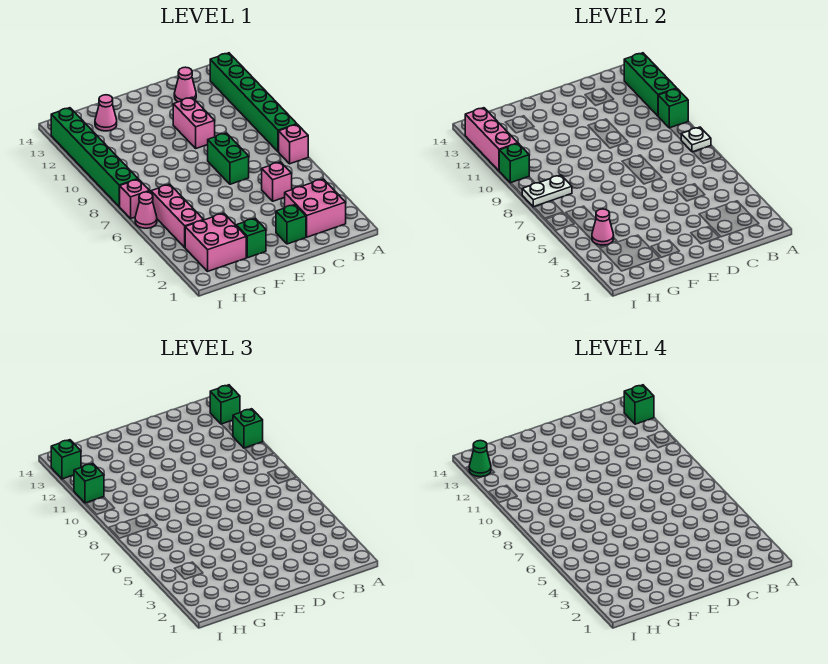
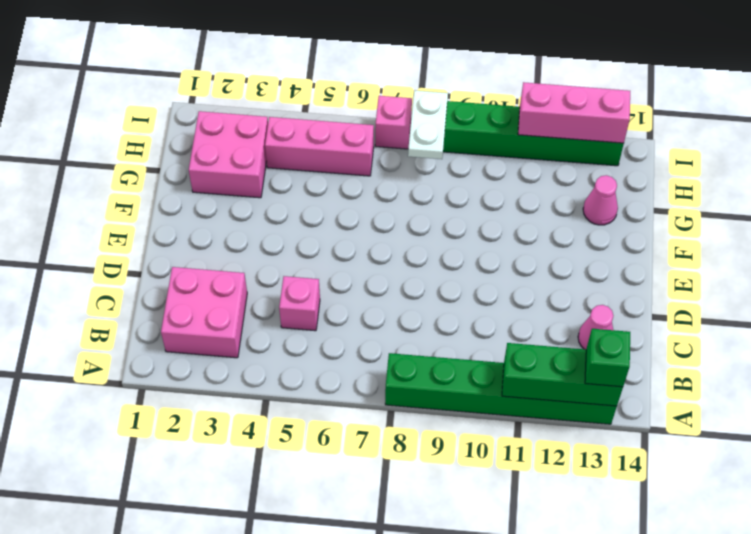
none -> pink 1x1 brick [279,124,308,164]
none -> green 1x1 brick [276,205,306,244]
none -> green 1x2 brick [208,133,249,184]

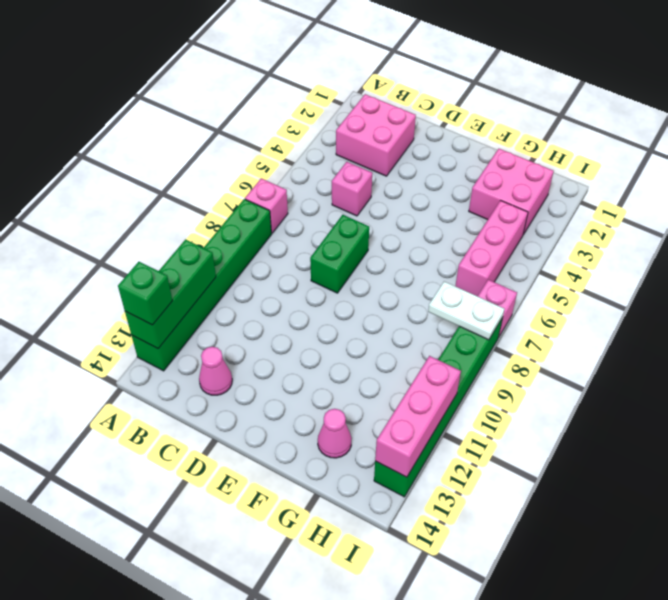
none -> green 1x1 brick [276,205,306,244]
none -> pink 1x2 brick [173,97,215,148]
none -> green 1x1 brick [236,218,266,258]

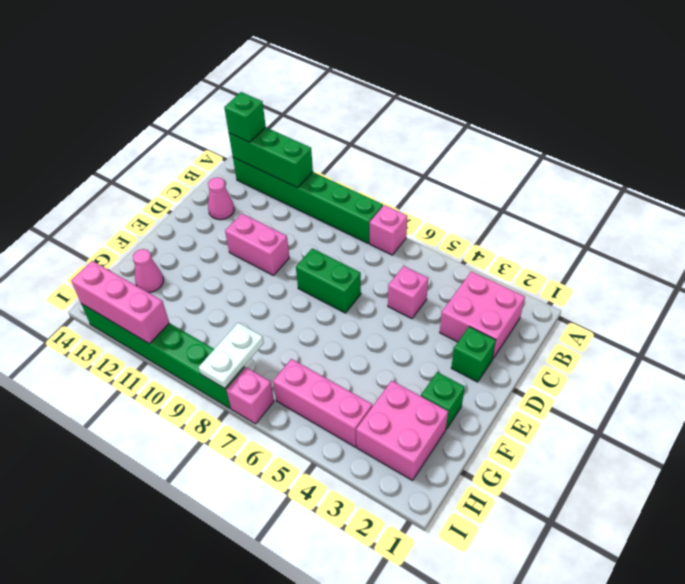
none -> pink 1x1 cone [135,192,157,228]
none -> white 1x1 plate [681,127,711,152]
none -> green 1x1 brick [658,89,688,128]

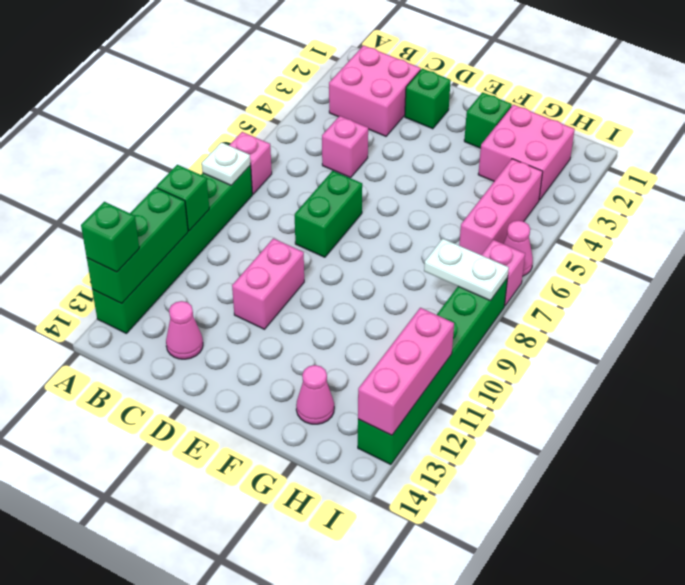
none -> pink 1x1 cone [592,209,614,245]
none -> green 1x1 brick [499,143,529,183]
none -> green 1x1 brick [233,409,263,448]

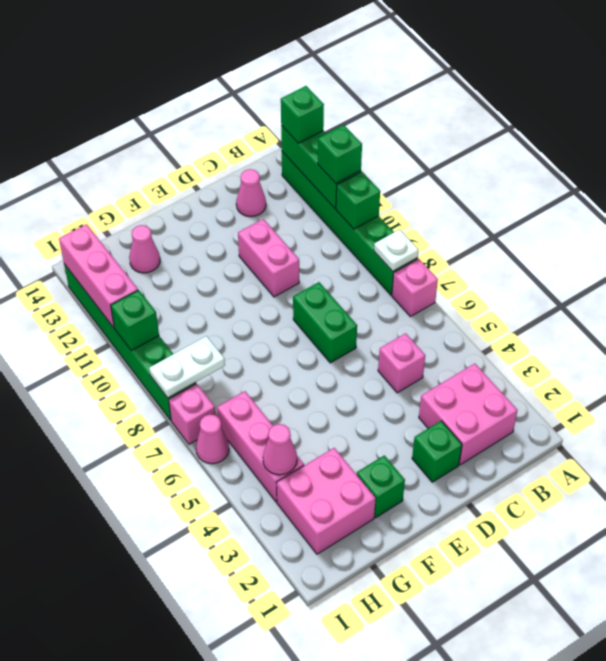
none -> green 1x1 brick [74,464,104,503]
none -> green 1x1 brick [51,440,81,479]
none -> green 1x1 brick [624,385,654,424]

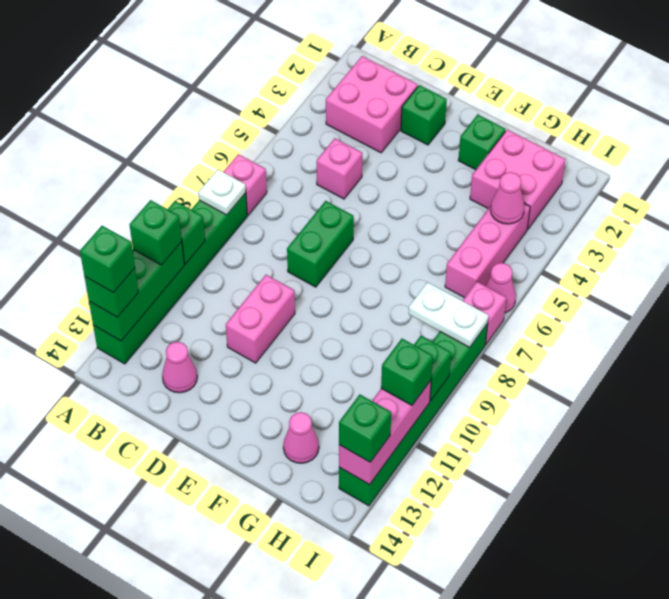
none -> green 1x1 cone [469,441,491,477]

